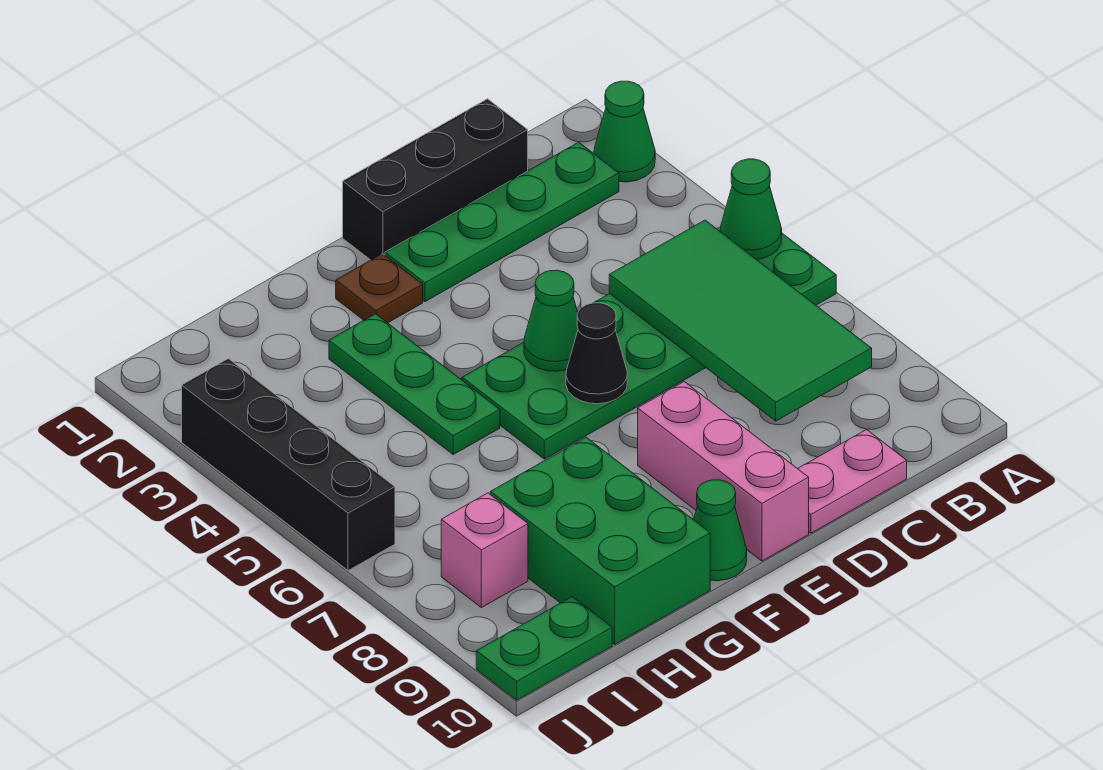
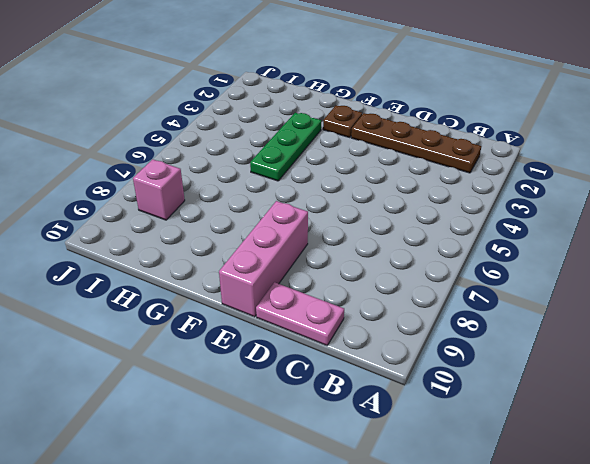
brown 1x4 plate [351,113,481,173] -> green 1x4 plate [385,142,619,302]
none -> green 1x1 cone [594,81,655,182]
none -> green 2x6 plate [462,233,836,459]
none -> black 1x3 brick [343,99,528,260]

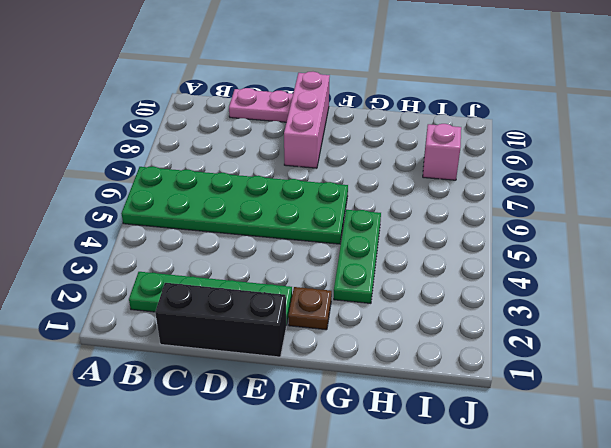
none -> green 1x1 cone [594,81,655,182]
none -> green 1x1 cone [693,480,747,581]
none -> green 2x3 brick [490,437,710,644]

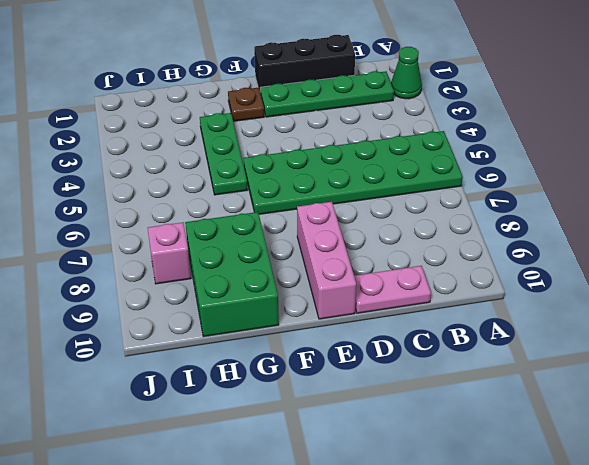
none -> green 1x1 cone [693,480,747,581]
none -> green 1x2 plate [476,597,612,700]
none -> black 1x4 brick [182,359,395,571]

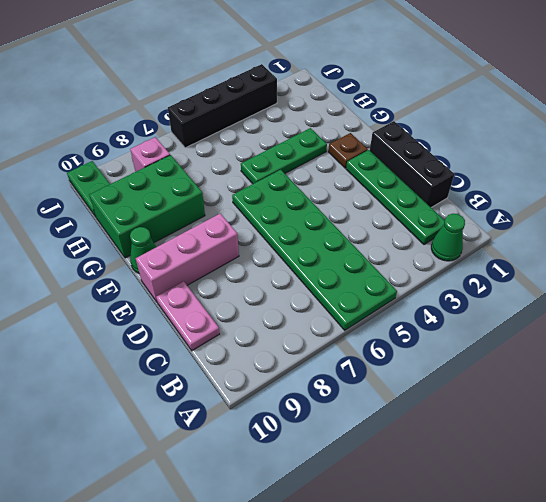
none -> green 1x1 cone [720,159,782,259]
none -> green 2x4 tile [609,220,872,421]
none -> green 1x1 cone [524,270,578,371]

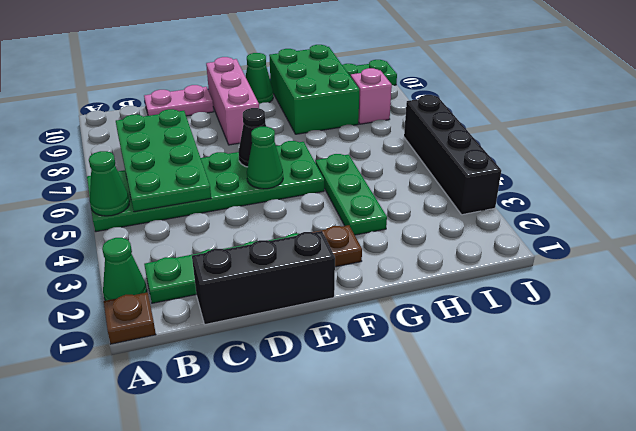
brown 1x1 plate [104,292,156,344] -> none
green 2x4 plate [116,109,211,212] -> green 2x4 tile [609,220,872,421]

